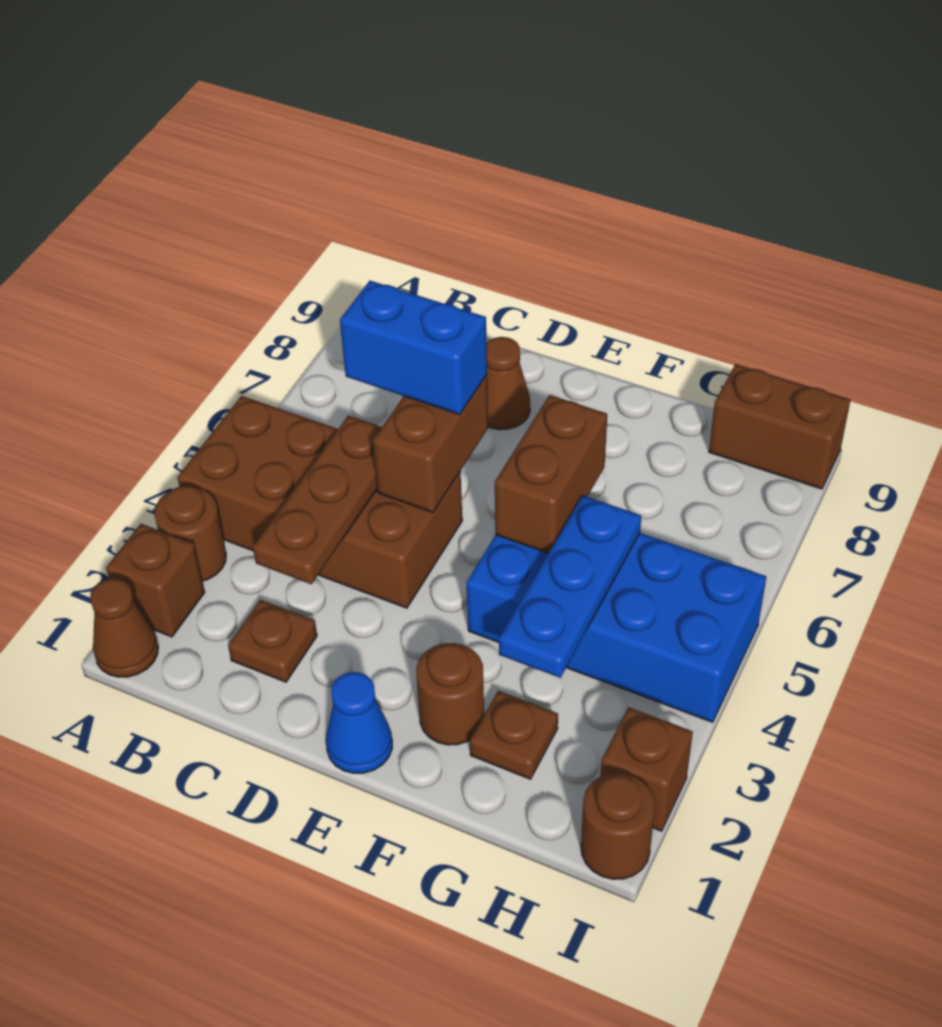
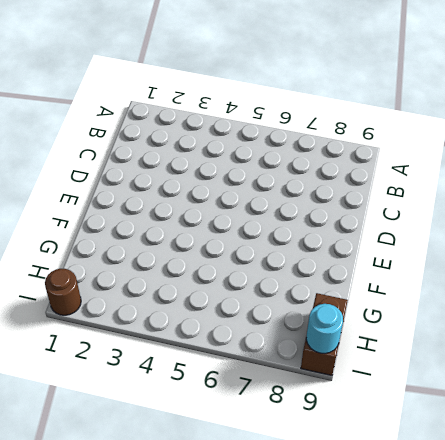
cyan 1x1 round brick [306,304,343,353] -> none
none -> brown 1x1 cone [90,578,158,677]
none -> brown 1x1 brick [106,524,205,637]
none -> brown 1x1 round brick [154,486,226,581]

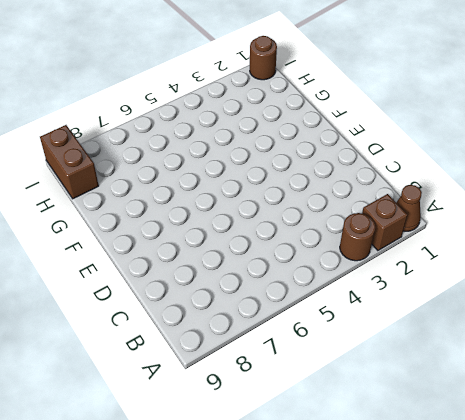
none -> brown 2x4 brick [177,396,462,608]
none -> brown 1x1 plate [228,600,317,682]
none -> brown 1x1 cone [486,337,530,430]

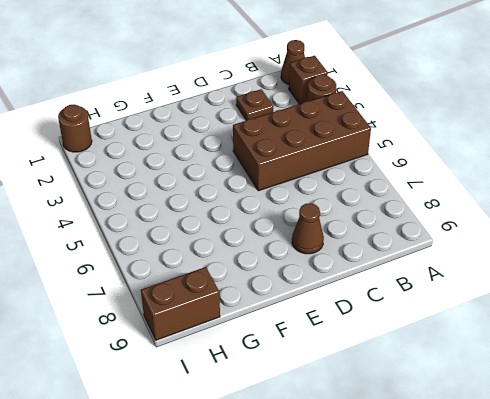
none -> blue 1x1 cone [326,672,392,773]
none -> brown 1x1 round brick [416,643,484,745]
none -> blue 2x4 brick [467,533,766,722]

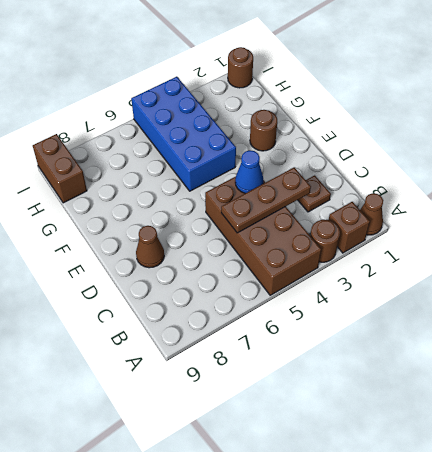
blue 1x1 cone [235,150,263,193] -> blue 1x1 cone moved to [326,672,392,773]
none -> brown 1x1 plate [470,691,558,779]
none -> brown 1x1 brick [600,707,693,831]
none -> brown 1x2 brick [373,375,488,512]

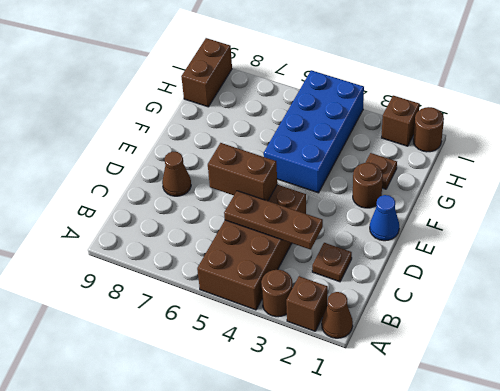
none -> brown 1x2 brick [495,395,607,553]
none -> blue 1x3 plate [499,496,641,678]
none -> blue 1x2 brick [340,281,487,415]

